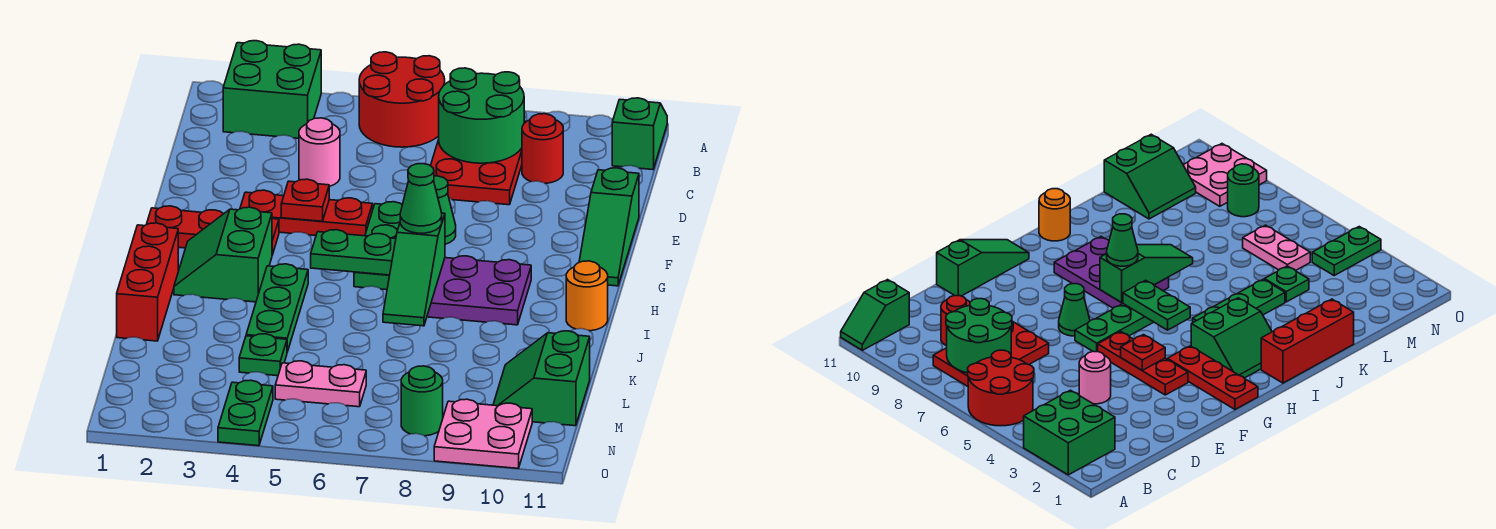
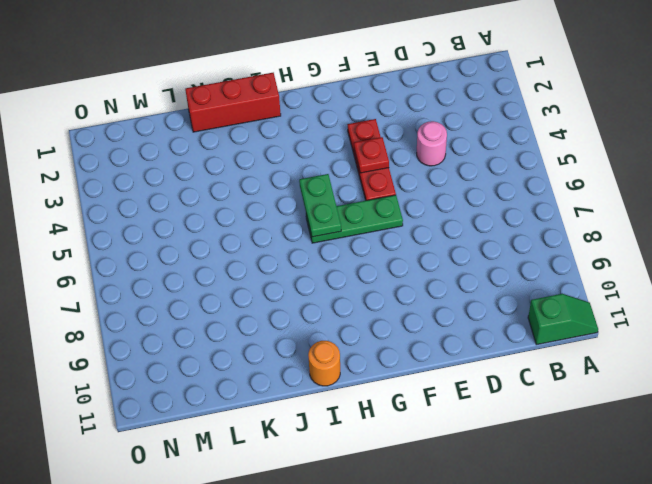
none -> green 2x2 brick [223,41,321,138]
none -> red 2x2 round brick [359,52,445,147]
none -> red 2x3 plate [431,121,527,205]

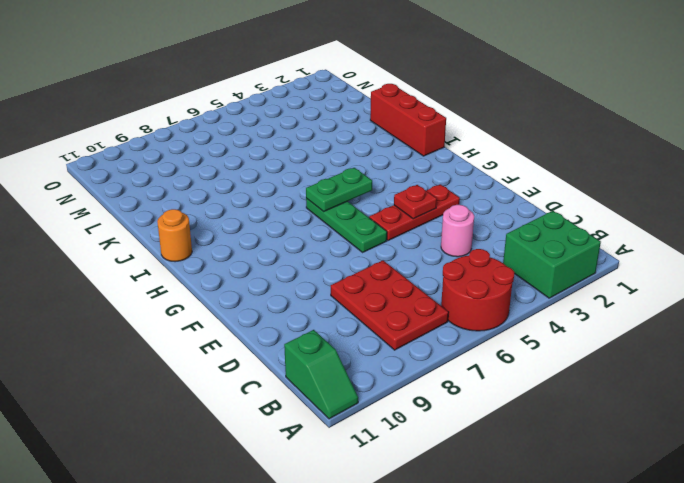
none -> red 1x1 round brick [522,114,563,183]
none -> green 1x3 slope [579,168,639,286]
none -> green 1x1 cone [434,176,456,244]

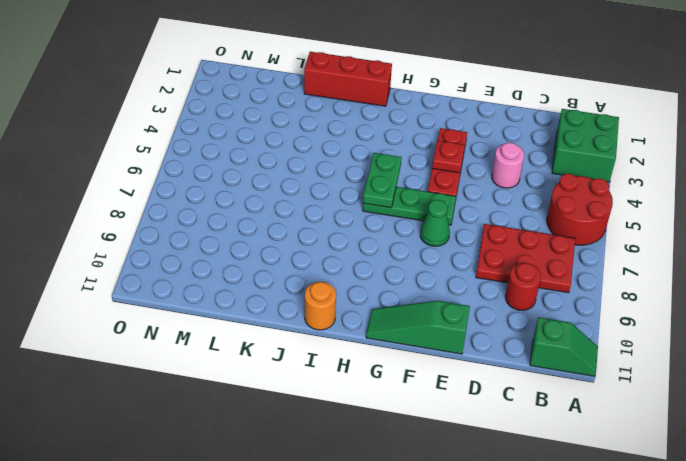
none -> red 1x3 plate [147,206,279,255]
none -> green 2x2 slope [174,207,272,302]
none -> purple 2x3 plate [427,256,531,325]

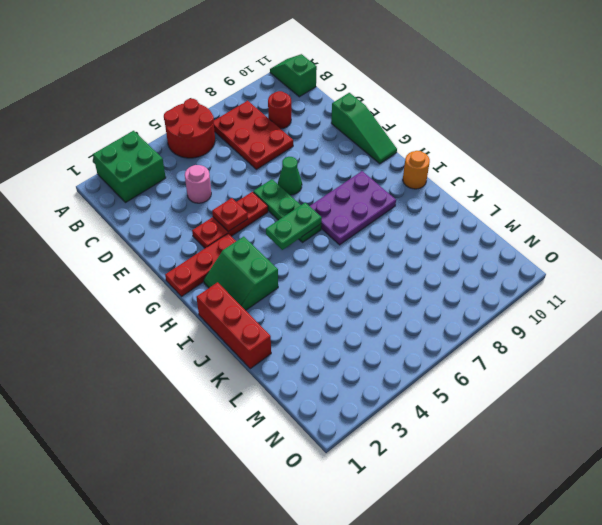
none -> green 1x3 plate [246,264,308,352]
none -> green 1x1 plate [239,334,287,376]
none -> green 2x2 slope [493,331,590,426]

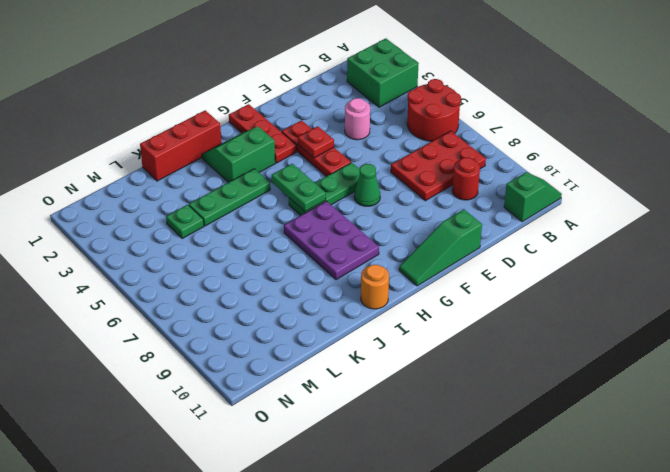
none -> green 2x2 slope [493,331,590,426]
none -> pink 1x2 plate [275,361,366,407]
none -> green 1x2 plate [218,380,273,446]

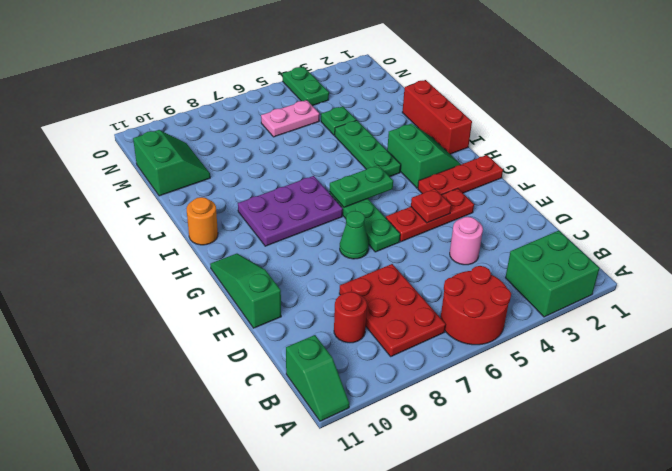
none -> green 1x1 round brick [401,366,443,436]
none -> pink 2x2 plate [434,399,532,468]
none -> green 2x2 round brick [439,68,524,163]

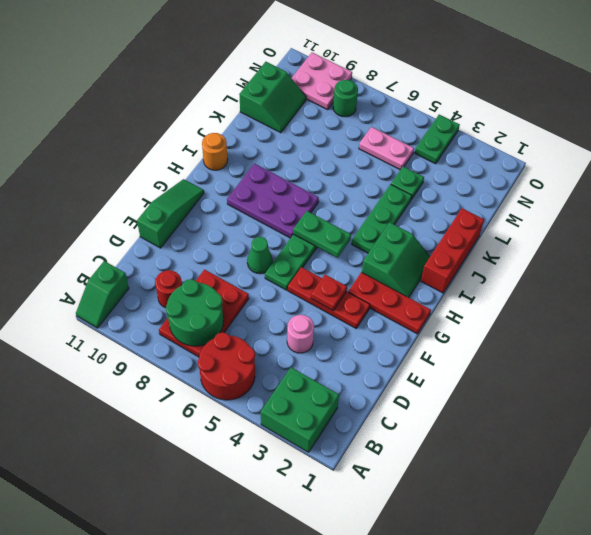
none -> green 1x3 slope [383,213,445,326]
none -> green 1x1 cone [400,164,442,233]

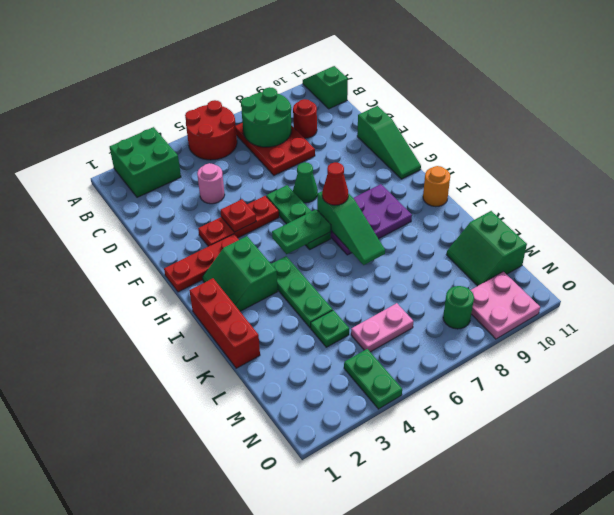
red 1x1 cone [322,163,348,205] -> green 1x1 cone [400,164,442,233]

